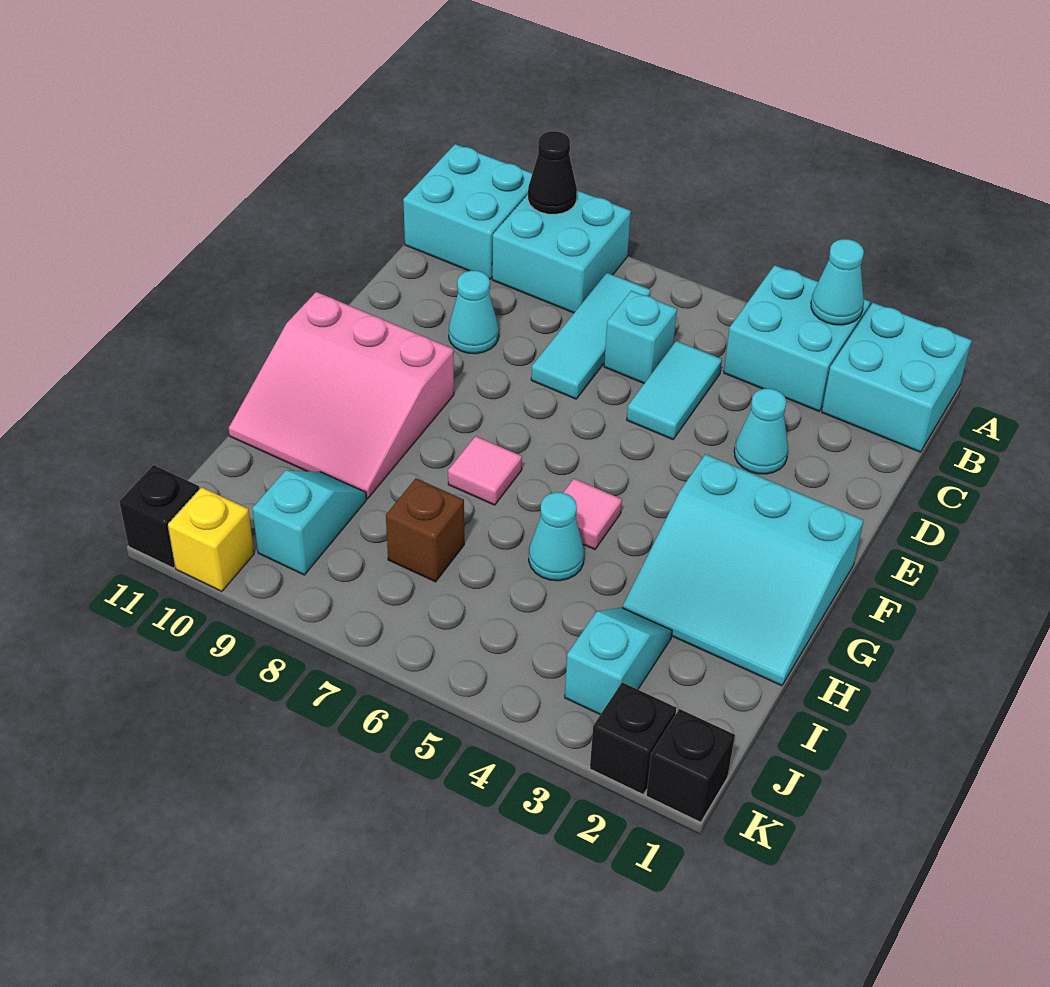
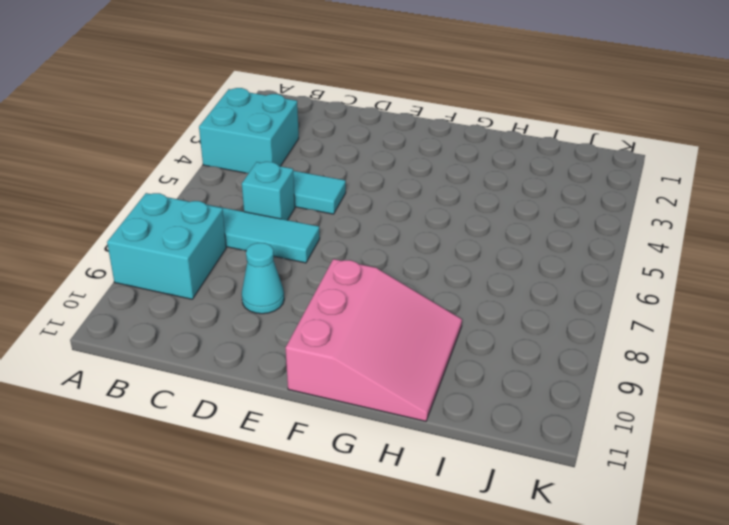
none -> cyan 2x2 brick [822,303,972,452]
none -> cyan 2x2 brick [403,144,532,279]
none -> cyan 1x1 cone [734,389,788,474]

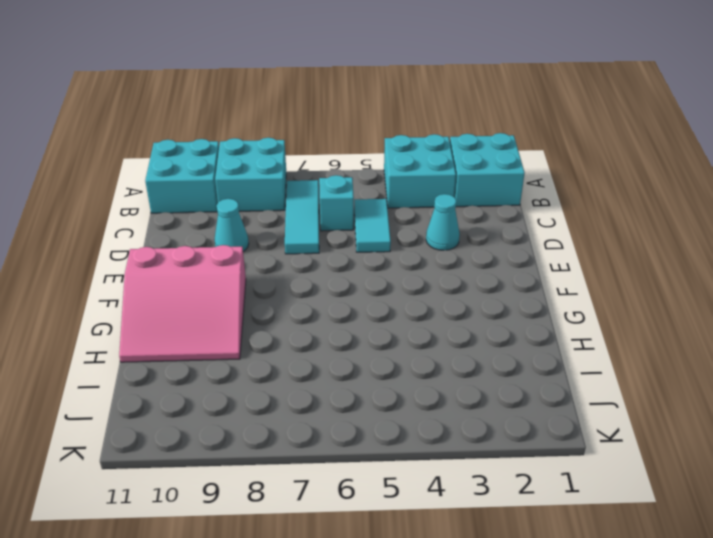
none -> cyan 3x3 slope [623,454,864,686]
none -> pink 1x1 tile [563,479,622,549]
none -> pink 1x1 tile [448,436,522,505]

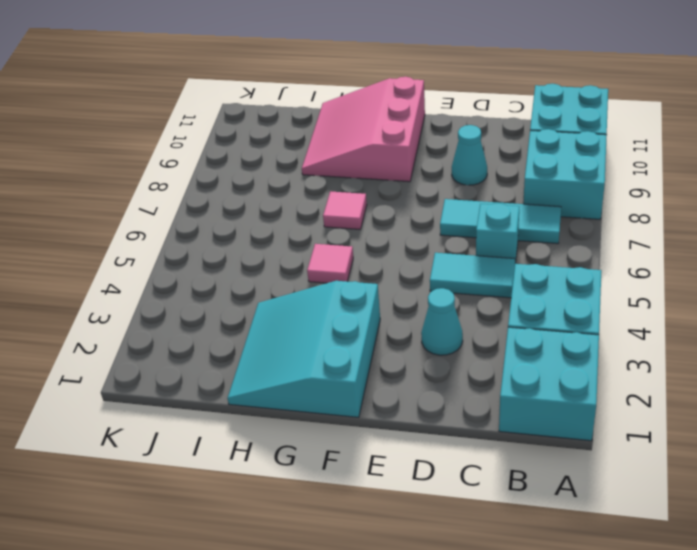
none -> cyan 1x1 cone [529,492,584,581]
none -> cyan 1x2 slope [565,608,672,715]
none -> brown 1x1 brick [386,479,464,582]

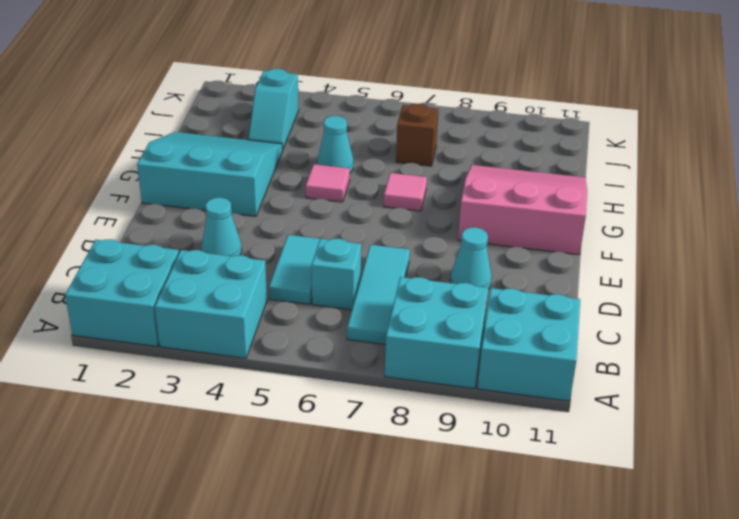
none -> cyan 1x2 slope [252,471,366,575]
none -> black 1x1 brick [646,709,735,822]
none -> black 1x1 brick [590,682,676,794]

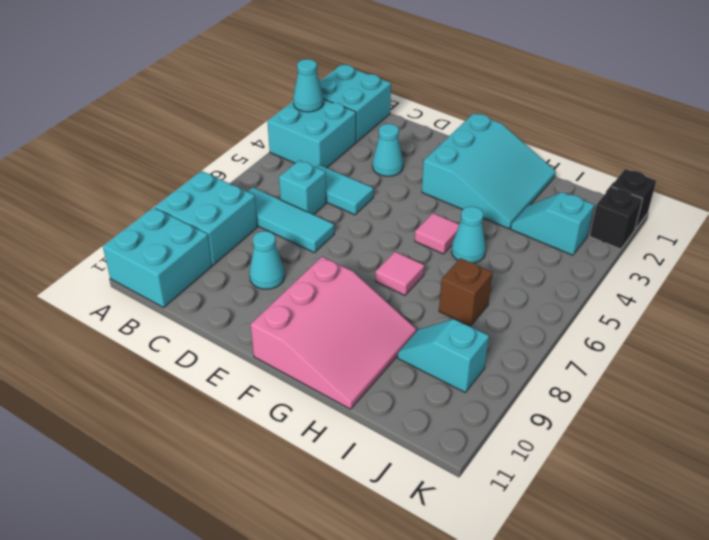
none -> yellow 1x1 brick [168,487,254,591]
none -> black 1x1 brick [119,465,200,568]
none -> black 1x1 cone [528,131,577,214]

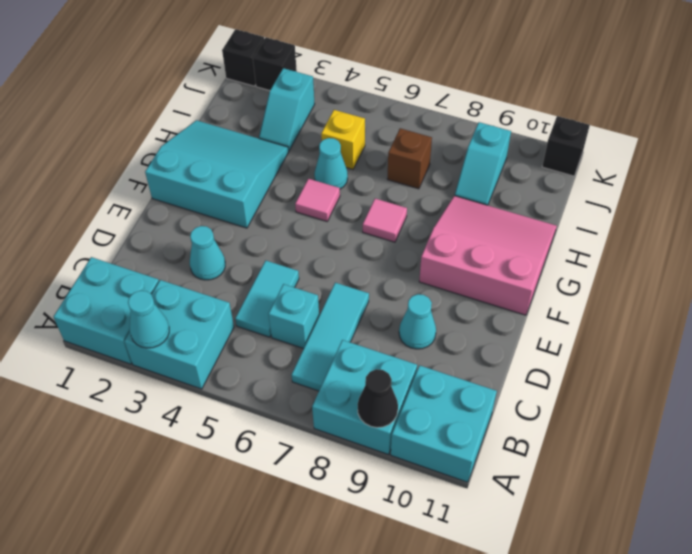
yellow 1x1 brick [321,110,365,169] -> yellow 1x1 brick moved to [168,487,254,591]

